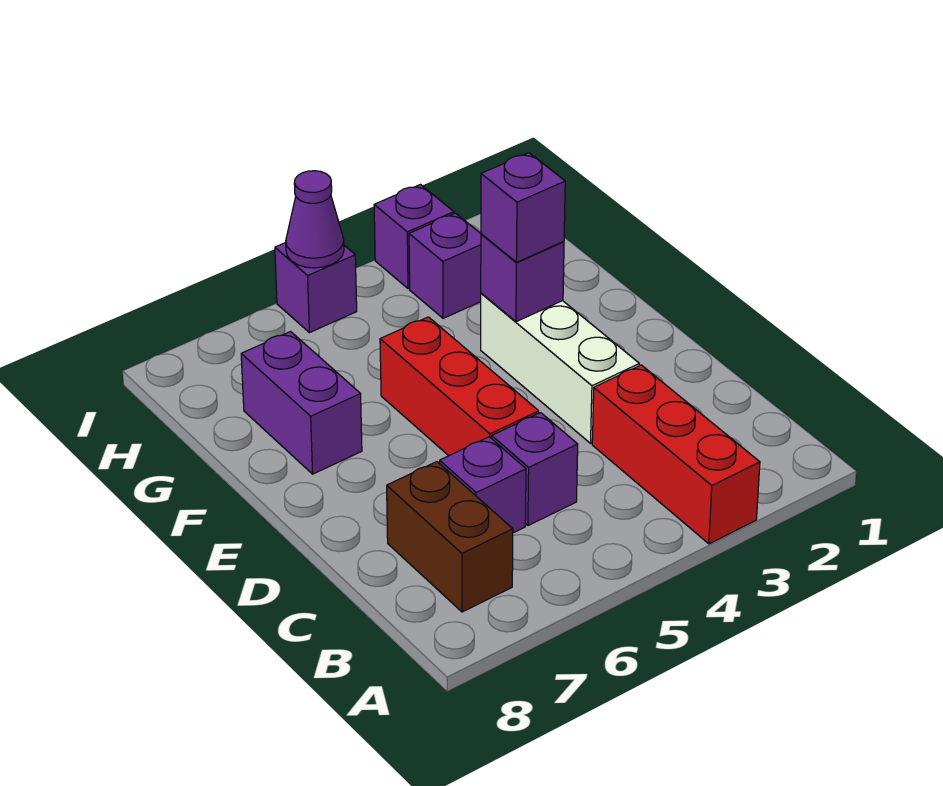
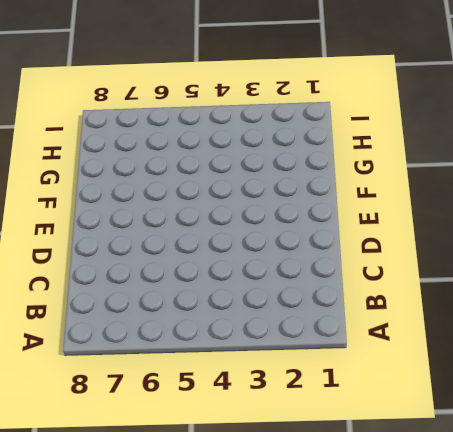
none -> red 1x3 brick [592,365,760,544]
none -> brown 1x2 brick [387,462,513,612]
none -> purple 1x1 brick [492,413,578,526]

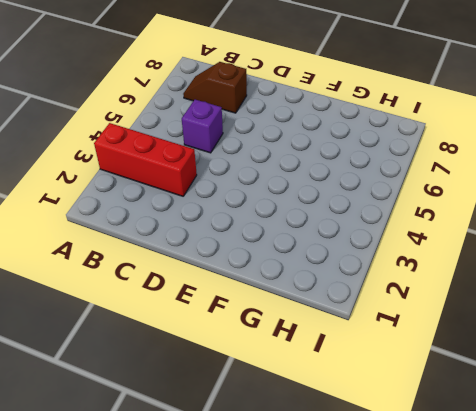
brown 1x2 slope [183,62,247,113] -> brown 1x2 brick [387,462,513,612]
none -> purple 1x1 brick [440,437,526,533]
none -> white 1x3 brick [481,293,639,443]
none -> red 1x3 brick [380,317,539,456]

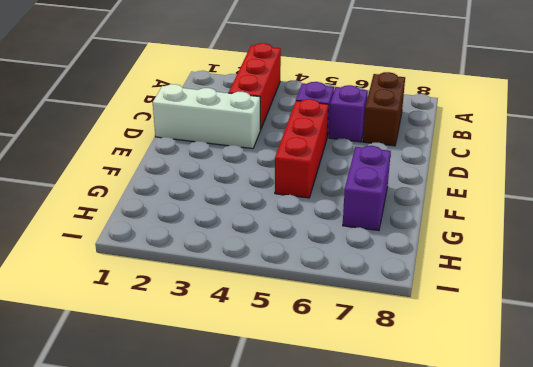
white 1x3 brick [153,84,260,149] -> white 1x3 brick turned to [481,293,639,443]
none -> purple 1x1 brick [409,213,481,318]
none -> purple 1x1 brick [374,185,454,289]
none -> purple 1x1 brick [275,243,357,333]

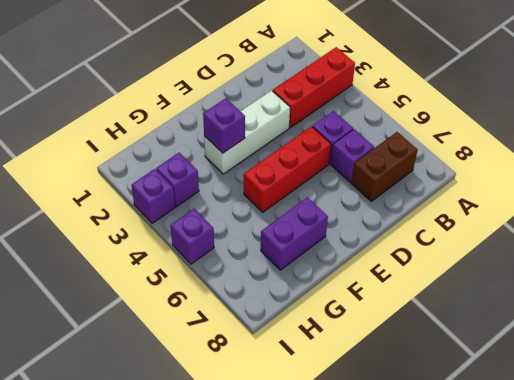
none -> purple 1x1 cone [286,171,344,268]
none -> purple 1x1 brick [481,153,565,262]

